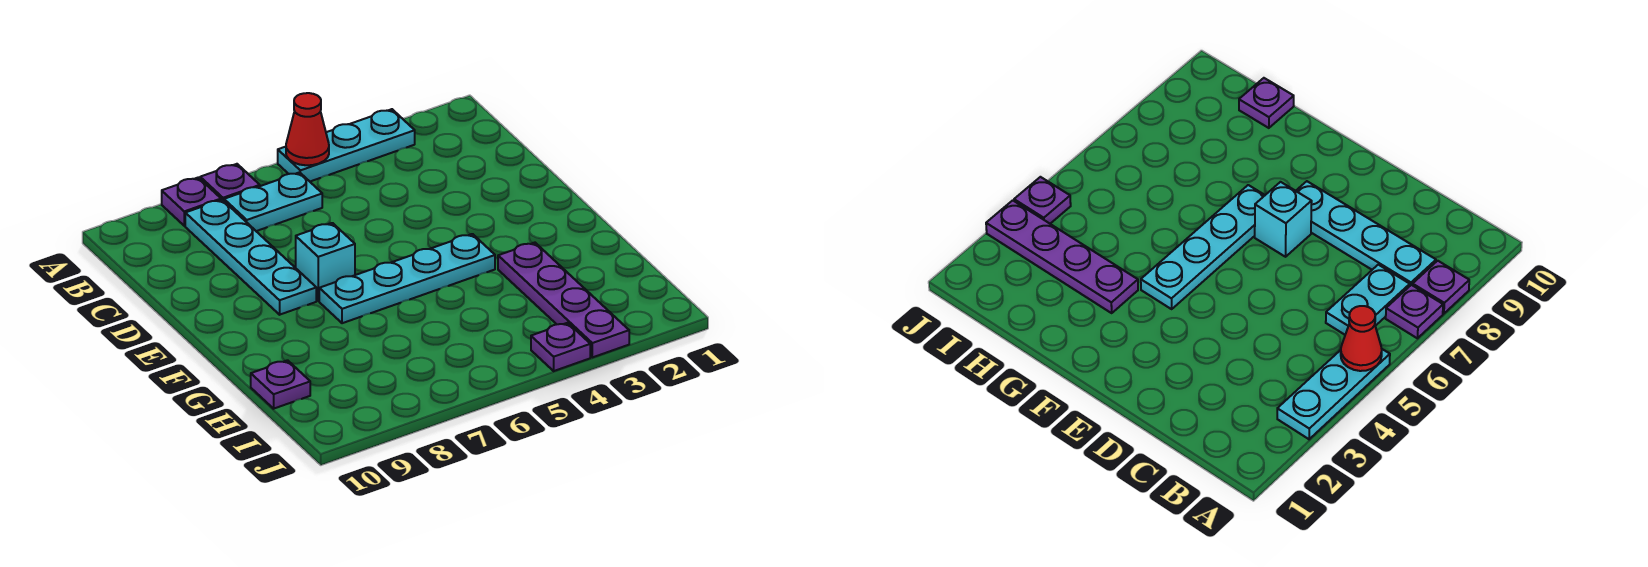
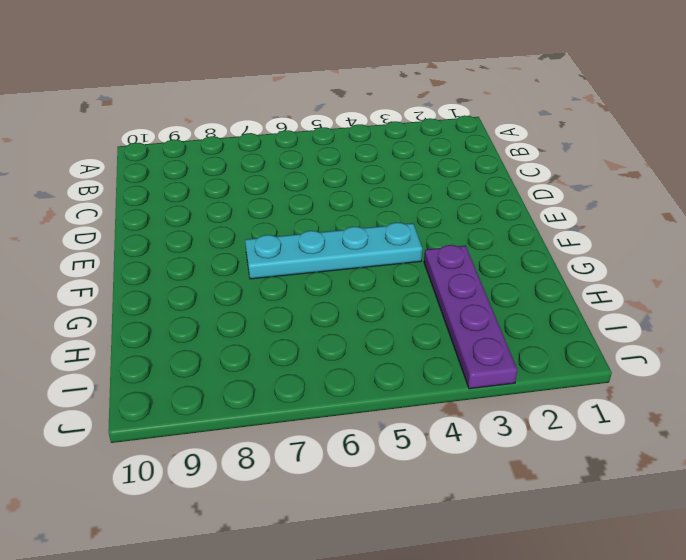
none -> cyan 1x3 plate [278,109,415,181]
none -> purple 1x1 plate [200,164,260,201]

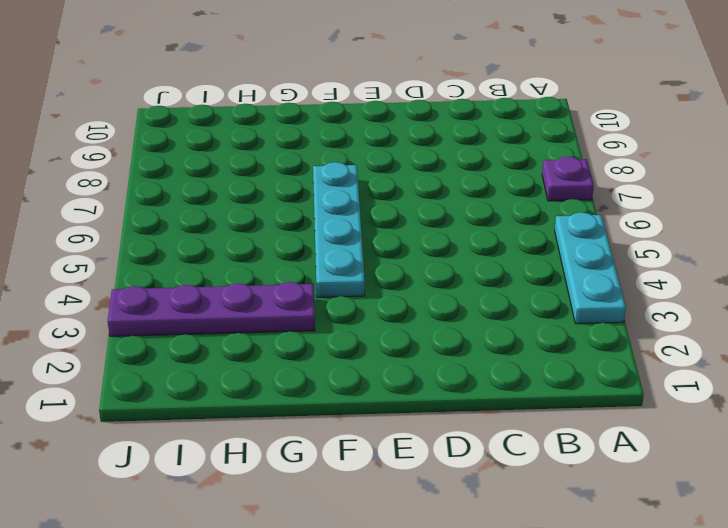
none -> purple 1x1 plate [162,177,221,226]
none -> cyan 1x2 plate [224,172,322,231]

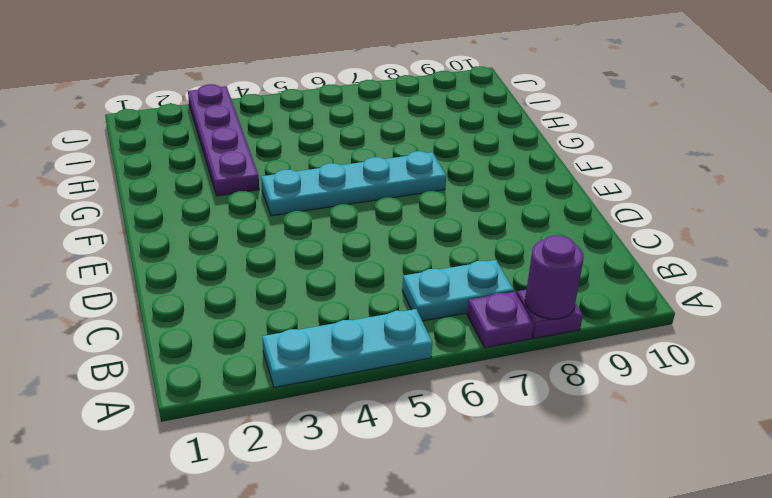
purple 1x1 round brick [525,235,584,319] -> none
none -> cyan 1x4 plate [185,200,316,315]
none -> cyan 1x1 brick [296,223,355,301]

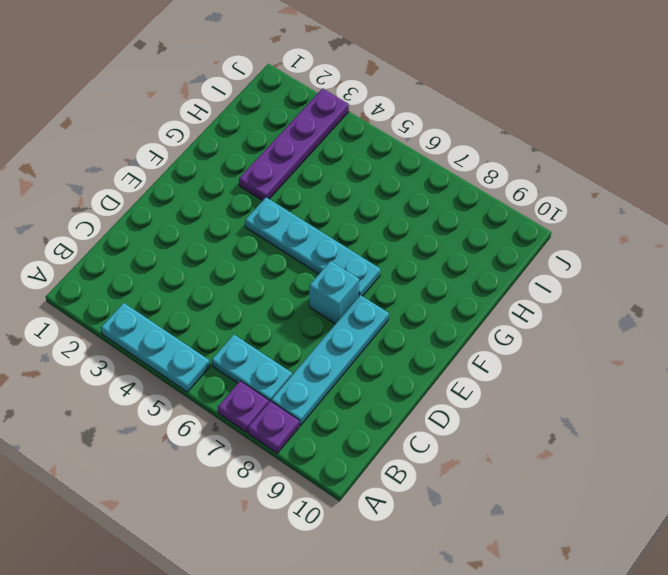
none -> purple 1x1 plate [251,360,310,409]
none -> purple 1x1 plate [531,323,590,371]

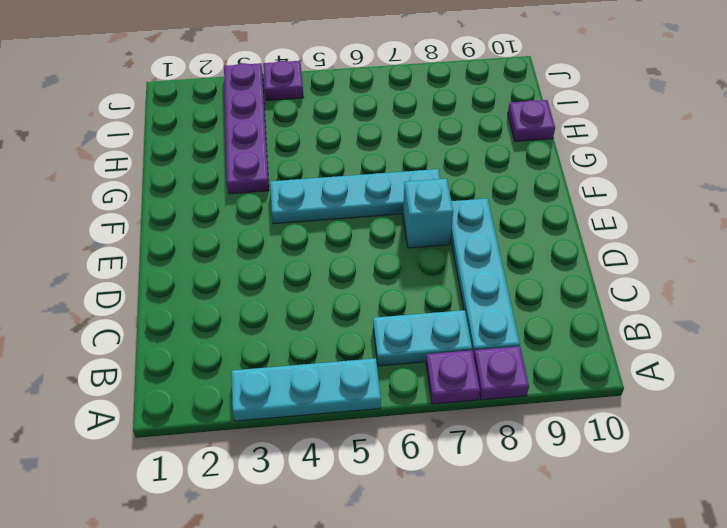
none -> red 1x1 cone [286,93,329,165]

